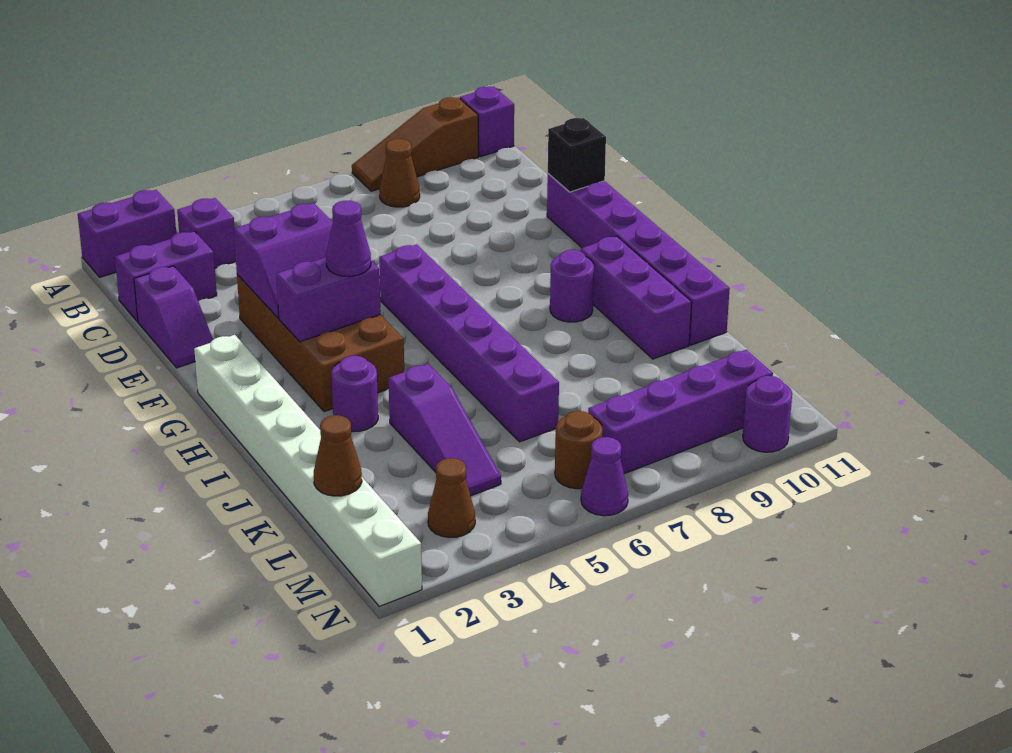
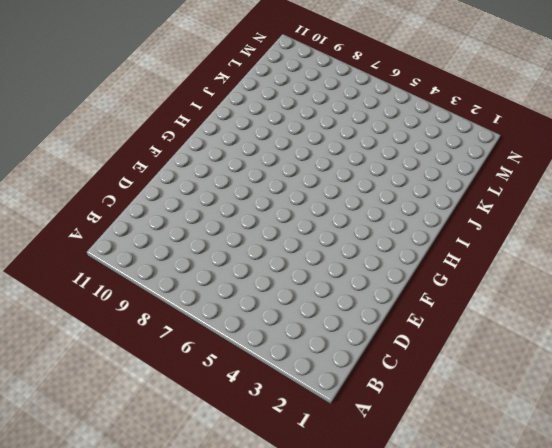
none -> purple 1x2 brick [78,190,176,277]
none -> brown 1x3 slope [352,97,479,191]
none -> purple 1x1 brick [460,86,514,157]

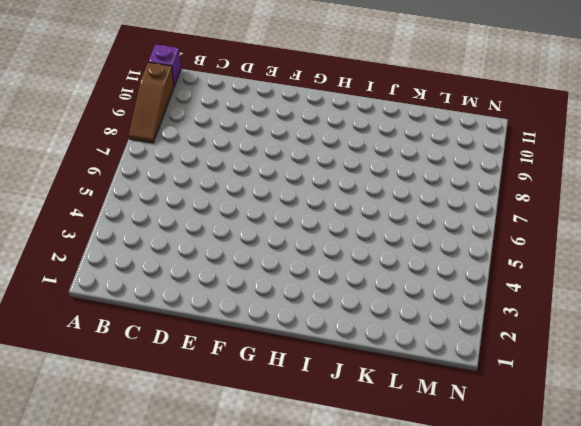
none -> purple 1x2 brick [78,190,176,277]
none -> purple 1x1 brick [177,198,236,268]
none -> brown 1x1 cone [379,139,420,207]

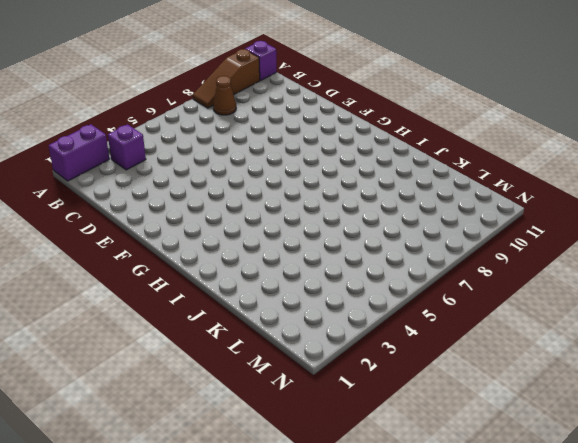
none -> purple 1x2 brick [115,231,217,322]
none -> purple 1x2 slope [134,266,213,368]
none -> brown 2x4 brick [237,275,404,412]

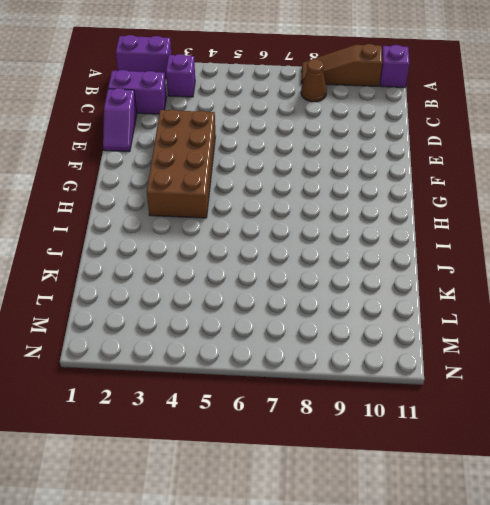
none -> purple 1x6 brick [547,174,730,345]
none -> purple 1x6 brick [379,244,559,442]
none -> white 1x8 brick [194,335,422,606]

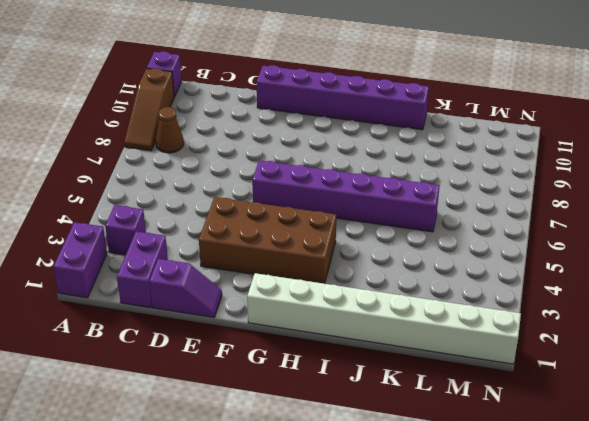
none -> purple 1x1 round brick [550,250,594,322]
none -> purple 1x3 brick [581,236,692,359]
none -> purple 1x1 round brick [331,356,378,432]

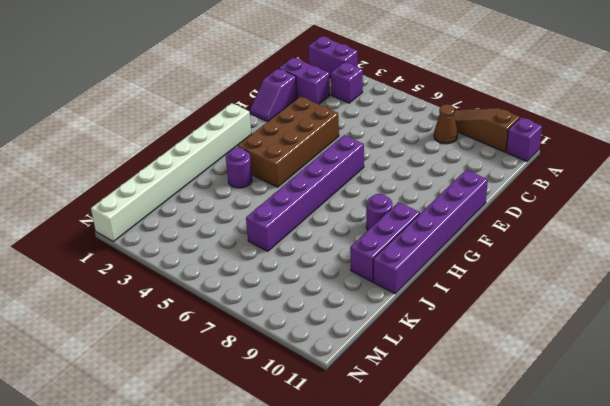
none -> purple 1x3 slope [389,364,501,496]
none -> brown 1x1 cone [428,458,475,538]
none -> brown 1x1 round brick [555,411,603,489]

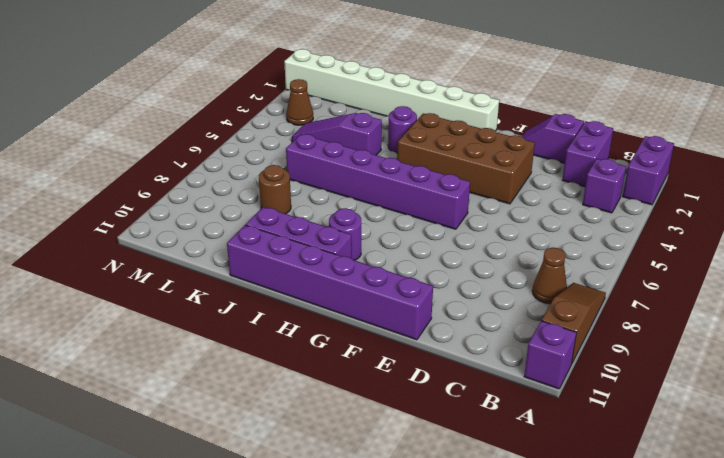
brown 1x1 round brick [259,165,291,214] -> brown 1x1 round brick moved to [555,411,603,489]
none -> purple 1x4 brick [588,350,773,474]
none -> purple 1x1 cone [581,437,628,516]
none -> purple 1x1 round brick [743,376,792,452]

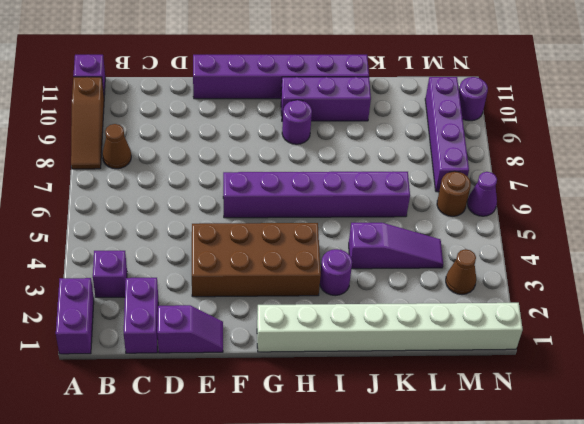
none -> purple 2x2 slope [234,203,333,318]
none -> black 1x1 brick [548,118,606,192]
none -> purple 1x2 brick [276,257,381,342]

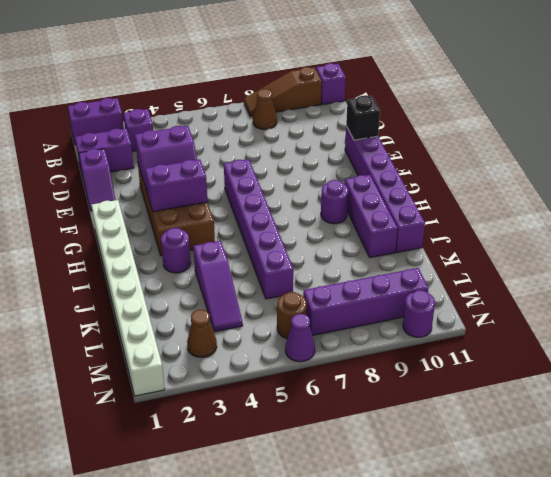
none -> brown 1x1 cone [314,415,362,496]
none -> purple 1x1 cone [326,201,371,276]

